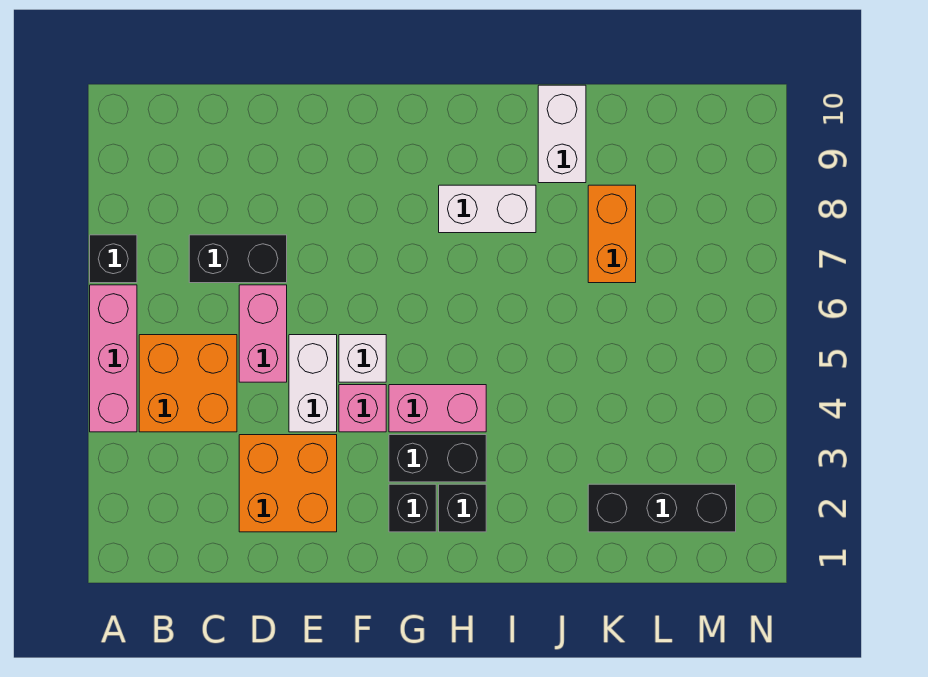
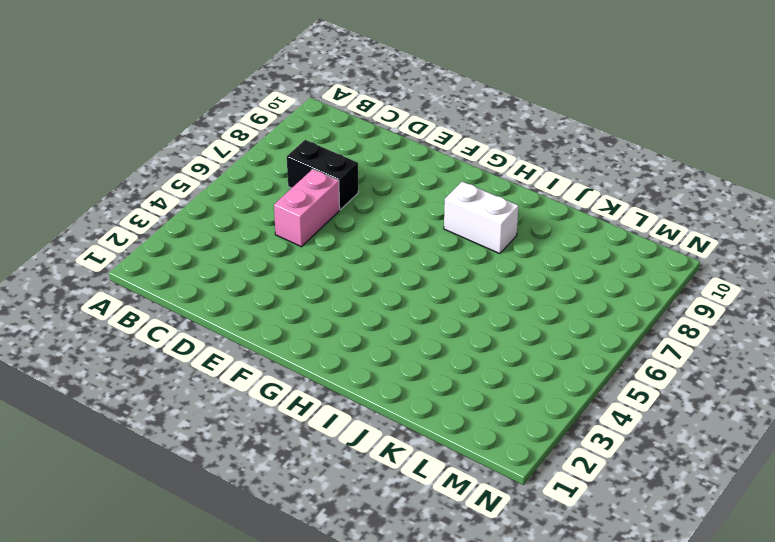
none -> pink 1x3 brick [90,285,137,432]
none -> black 1x1 brick [90,235,137,283]
none -> orange 2x2 brick [139,335,237,432]

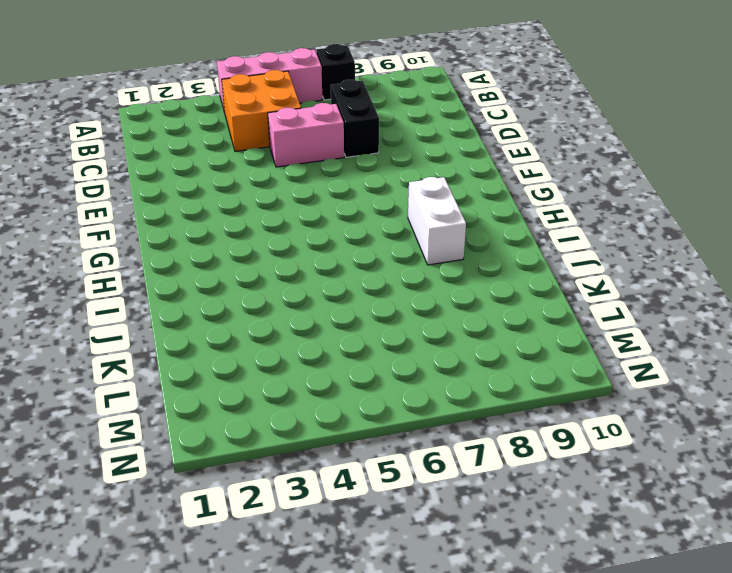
none -> orange 2x2 brick [239,435,337,532]
none -> white 1x2 brick [289,335,337,432]
none -> pink 1x1 brick [339,385,386,432]

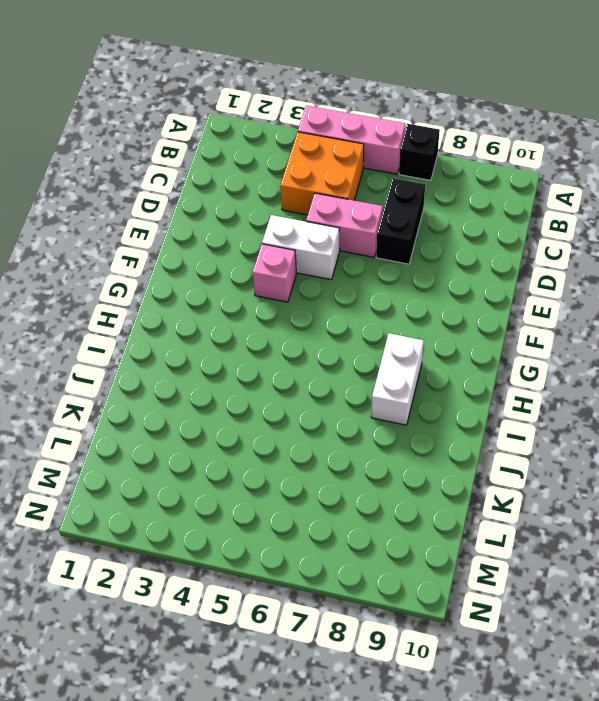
none -> orange 2x2 brick [239,435,337,532]
none -> white 1x1 brick [339,335,386,382]
none -> black 1x1 brick [389,484,436,532]

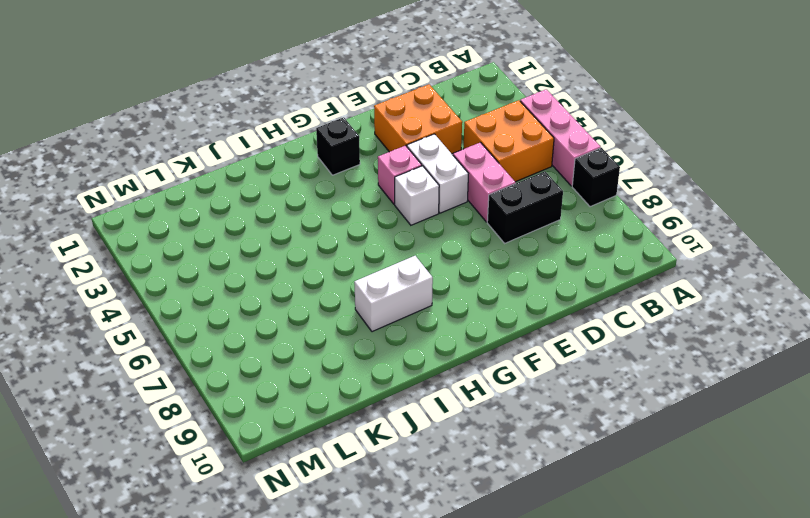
none -> black 1x2 brick [389,435,486,482]
none -> pink 1x2 brick [389,385,486,432]
none -> black 1x1 brick [439,484,486,532]

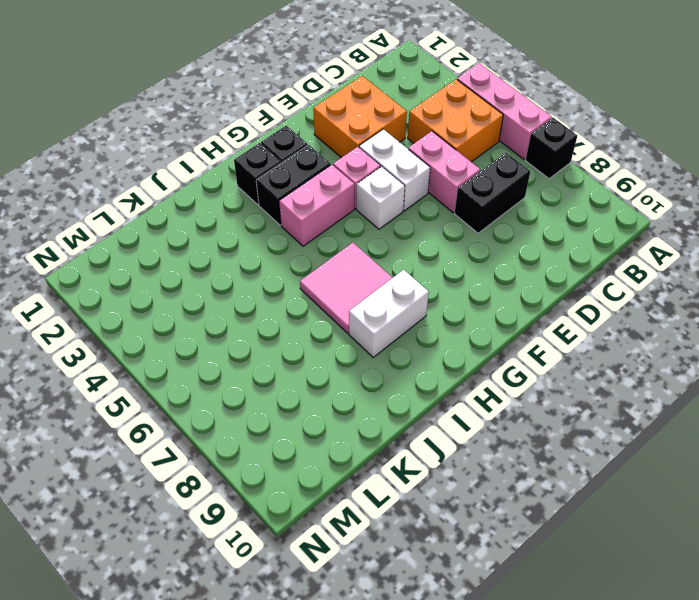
pink 2x2 tile [300,243,393,333] -> none
none -> white 1x2 brick [538,85,586,183]
none -> black 1x3 brick [588,484,736,532]
none -> orange 1x2 brick [588,185,636,283]

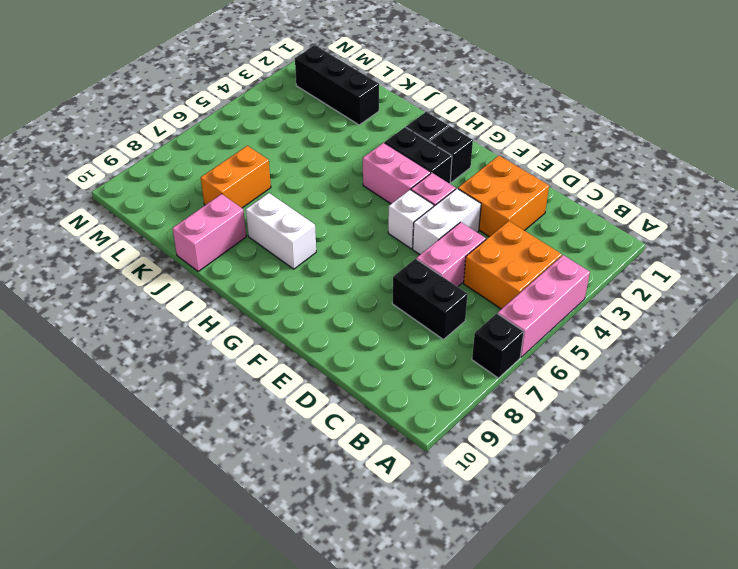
pink 1x2 brick [172,194,246,272] -> white 1x2 brick [538,85,586,183]

